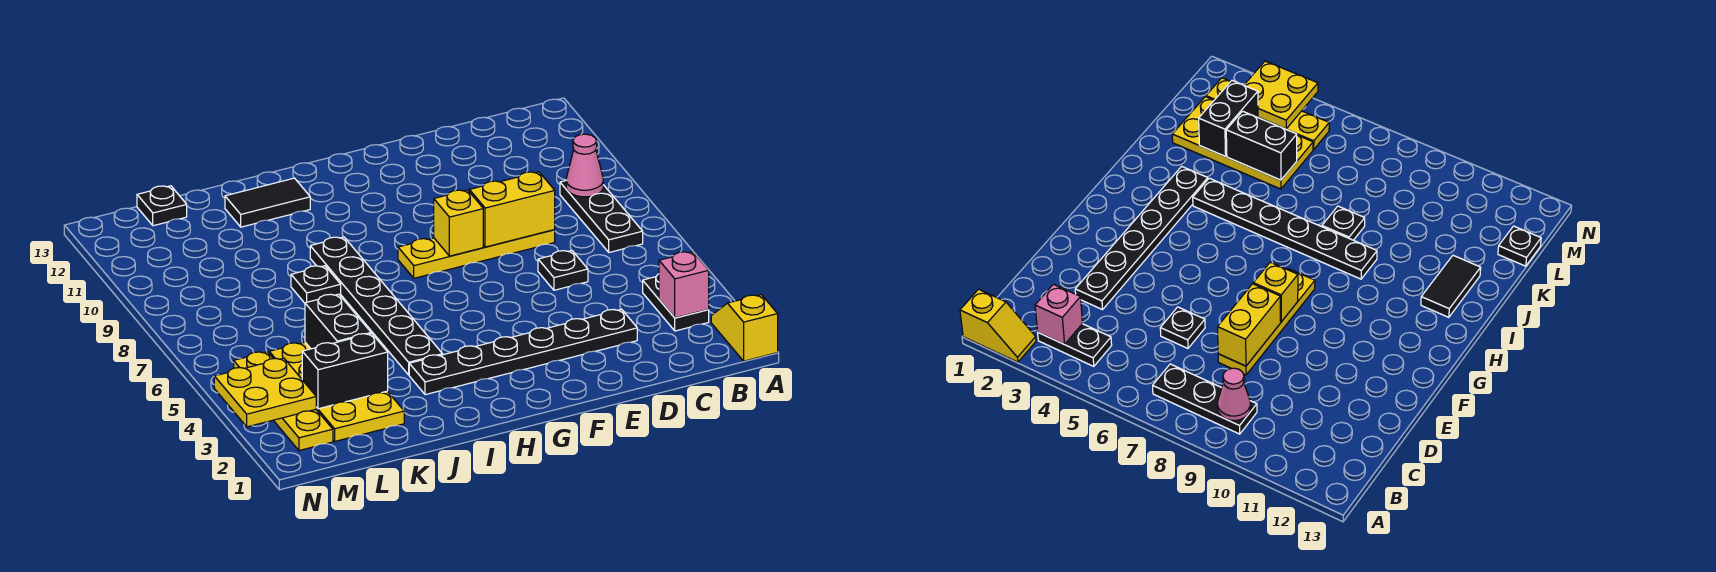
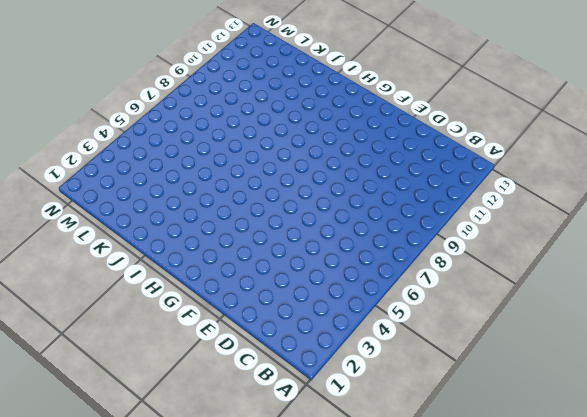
none -> yellow 1x2 slope [711,295,778,361]
none -> black 1x2 plate [643,274,709,331]
none -> black 1x3 plate [560,181,643,252]

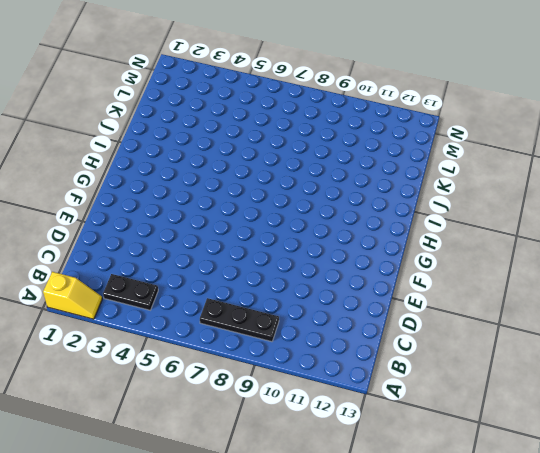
none -> black 1x6 plate [409,309,637,395]
none -> black 1x1 plate [538,250,588,290]
none -> yellow 1x4 plate [398,230,555,278]

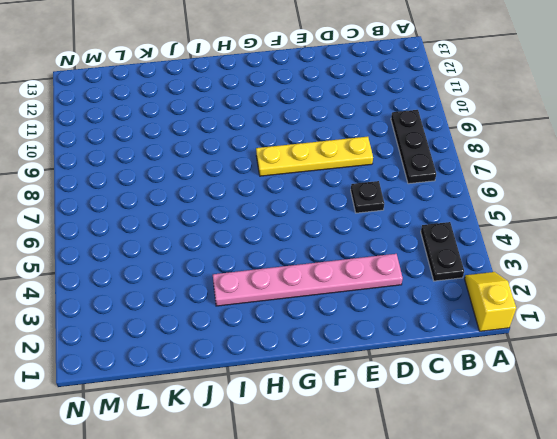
pink 1x6 plate [213,254,403,306] -> black 1x6 plate [409,309,637,395]
none -> black 1x6 plate [310,237,443,375]
none -> black 1x2 tile [225,178,310,227]
none -> black 1x1 plate [291,266,341,303]

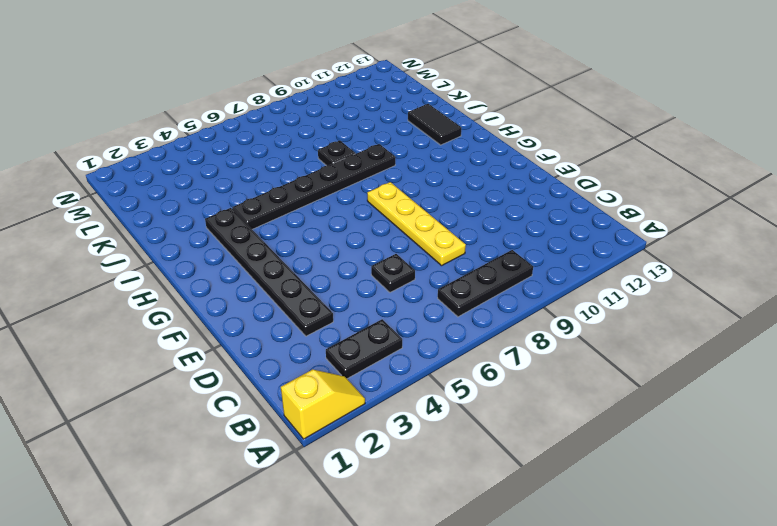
none -> yellow 2x4 plate [269,342,404,441]
none -> black 1x1 plate [137,186,187,226]
none -> yellow 1x4 plate [234,352,333,451]

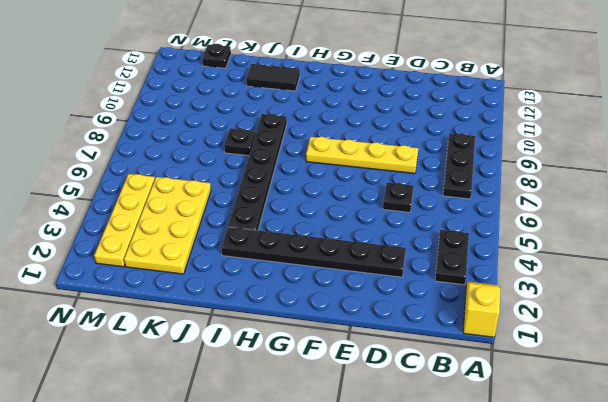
none -> pink 1x1 brick [659,252,709,318]
none -> pink 1x1 cone [566,134,603,197]
none -> yellow 1x2 brick [469,172,555,247]

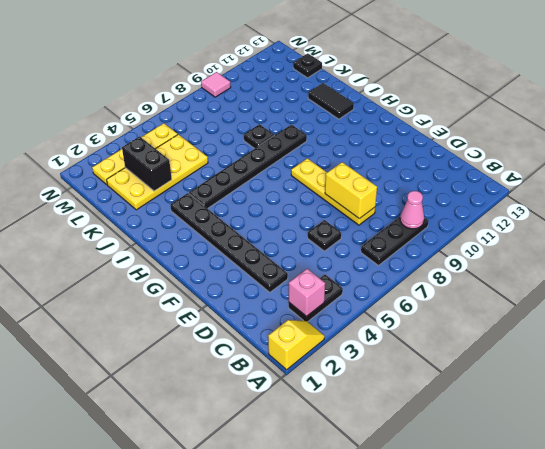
pink 1x1 tile [201,72,231,97] -> none
none -> yellow 1x1 brick [434,190,483,256]
none -> black 1x2 brick [305,294,371,349]
none -> yellow 2x2 plate [214,358,316,427]

